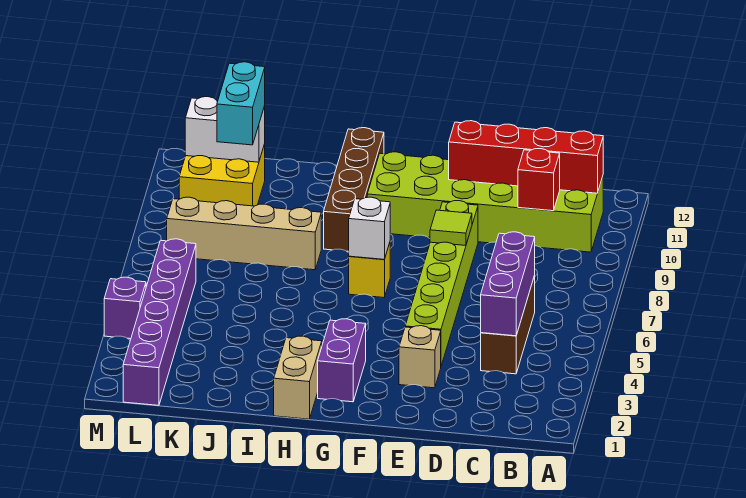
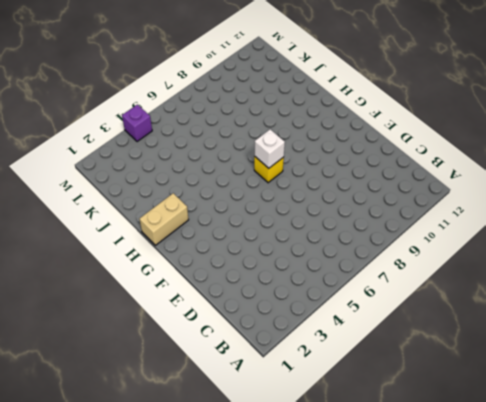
none -> lime 2x6 brick [367,152,603,252]
none -> brown 1x3 brick [481,276,535,374]
none -> tan 1x1 brick [399,326,441,388]

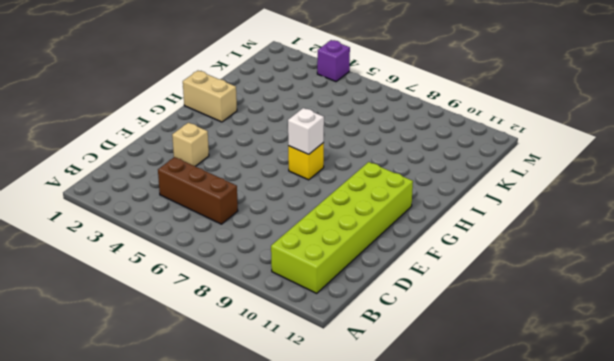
none -> lime 1x6 brick [405,201,478,366]
none -> purple 1x2 brick [318,319,366,402]
none -> brown 1x4 brick [324,128,384,251]

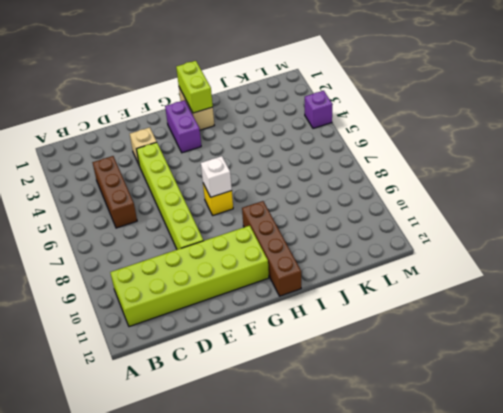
lime 1x2 brick [176,61,213,113] -> none
none -> tan 1x4 brick [167,197,321,270]
none -> yellow 2x2 brick [179,144,265,206]
none -> purple 1x6 brick [123,239,196,405]

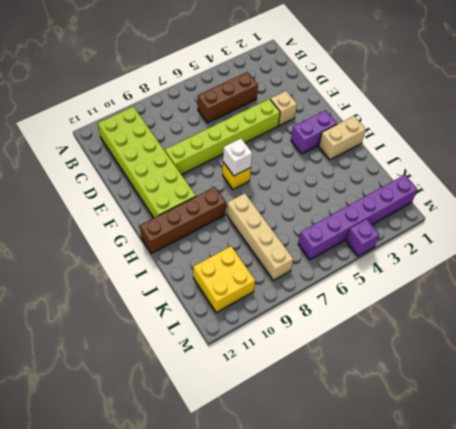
none -> red 1x4 brick [449,121,603,193]
none -> purple 1x3 brick [481,232,535,336]
none -> red 1x1 brick [518,149,560,211]

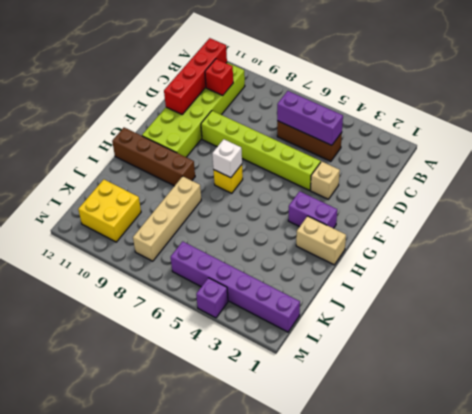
none -> lime 1x1 tile [430,210,472,246]
none -> white 1x2 brick [185,97,265,162]
none -> cyan 1x2 brick [217,62,265,145]

